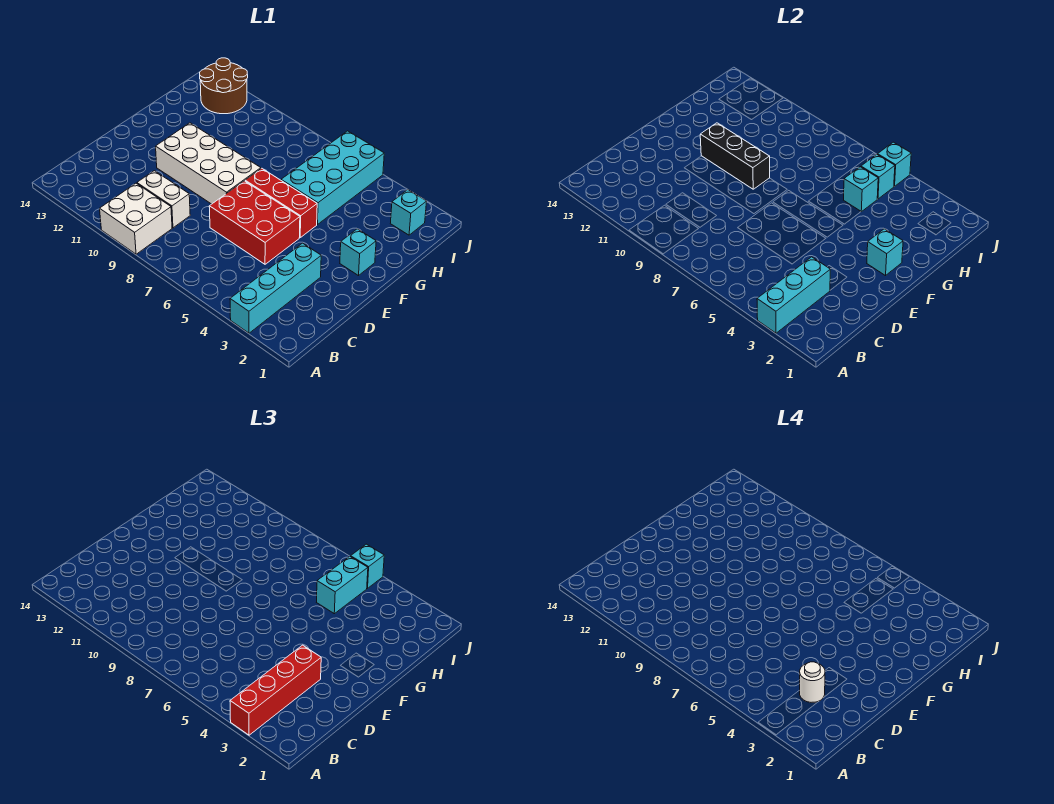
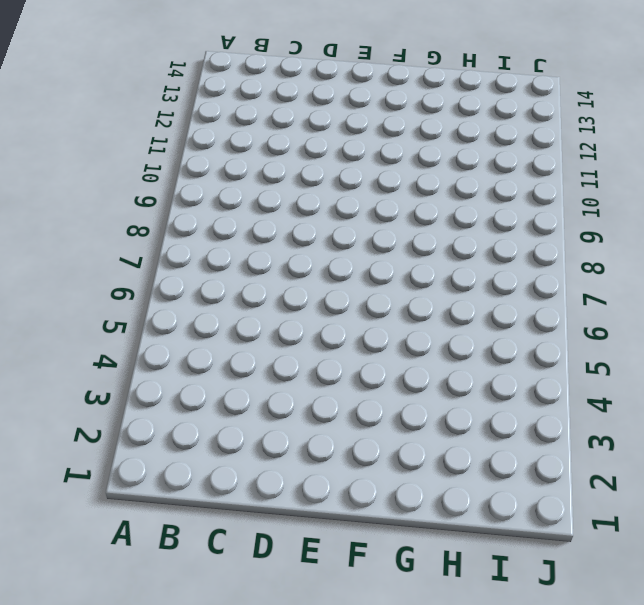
none -> cyan 1x4 brick [230,243,321,333]
none -> white 2x2 brick [100,183,172,254]
none -> white 1x2 brick [137,171,190,228]

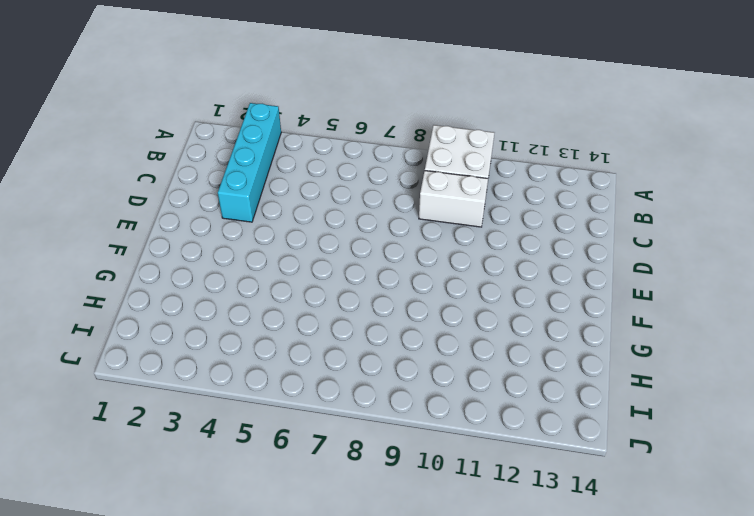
none -> red 2x3 brick [209,181,300,264]
none -> white 2x4 brick [156,123,261,204]
none -> cyan 1x1 brick [340,229,376,276]

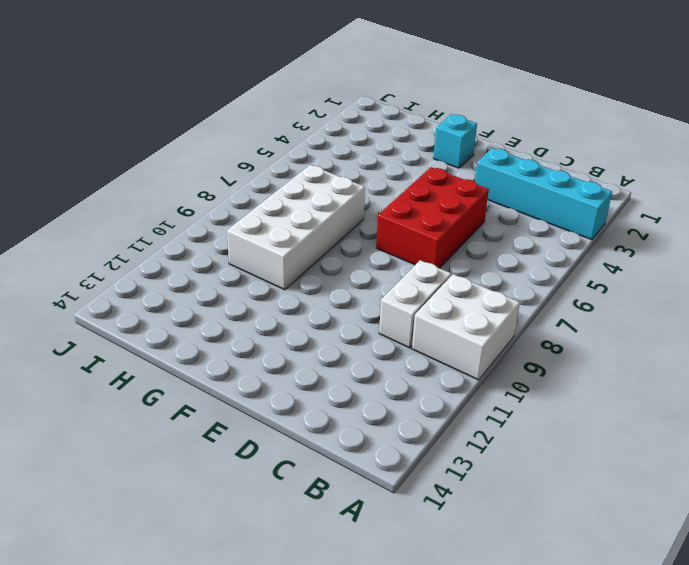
white 2x4 brick [227,165,365,290] -> white 2x4 brick moved to [156,123,261,204]
none -> red 1x3 brick [245,168,317,237]
none -> cyan 2x4 brick [281,131,384,225]
none -> cyan 1x1 brick [390,190,427,235]

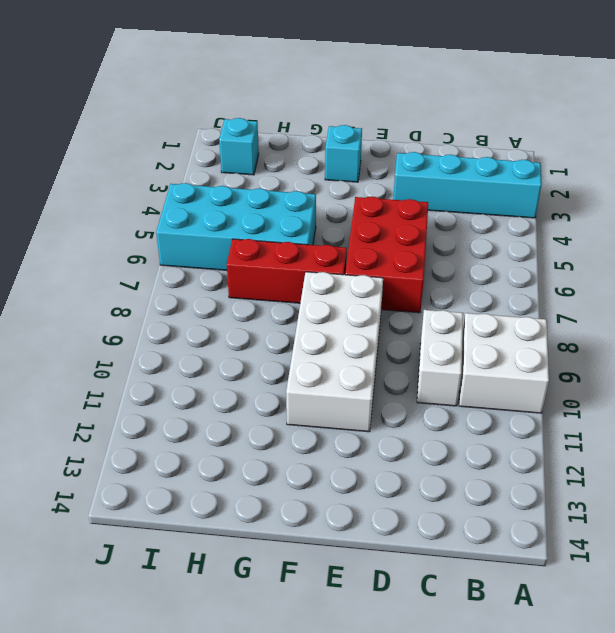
red 1x3 brick [227,239,347,303] -> red 1x3 brick turned to [245,168,317,237]
none -> brown 2x2 round brick [200,58,248,114]
none -> cyan 1x3 brick [757,257,830,333]
none -> cyan 1x1 brick [867,229,903,276]

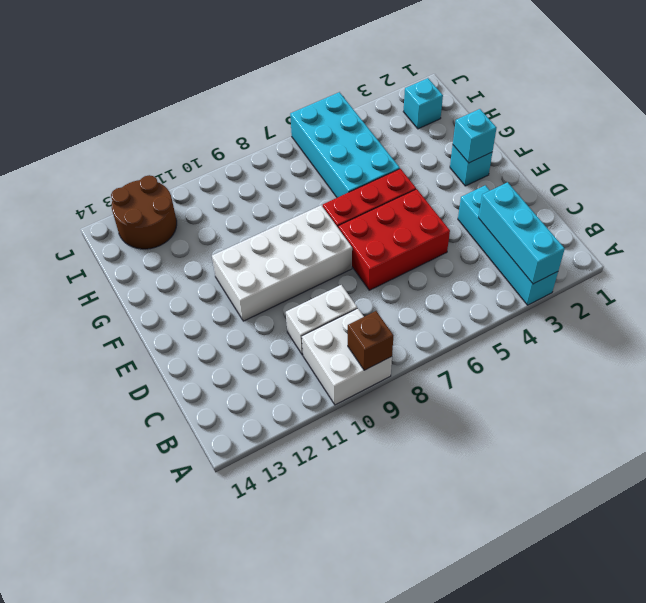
brown 1x1 brick [348,311,393,370] -> none
none -> black 1x3 brick [700,123,770,189]
none -> cyan 1x1 brick [844,167,878,212]
none -> cyan 1x1 brick [861,154,895,199]

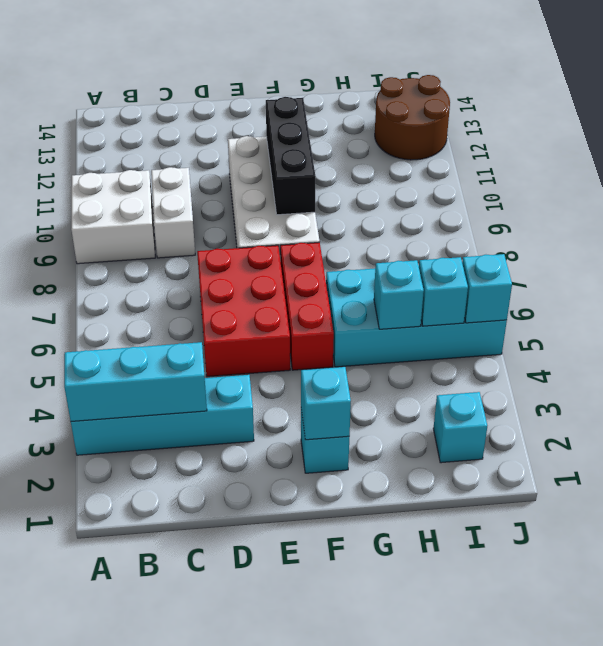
none -> red 1x4 brick [230,645,321,735]
none -> cyan 1x2 brick [317,557,368,614]
none -> cyan 1x1 brick [351,544,384,588]

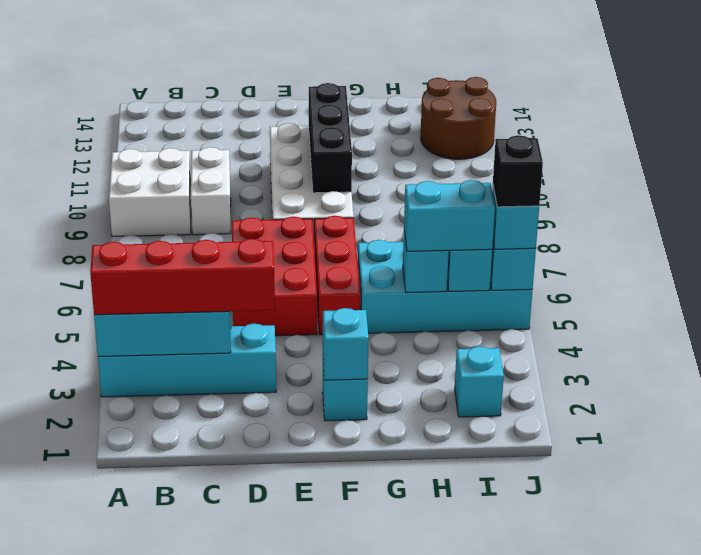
black 1x1 brick [493,135,543,207] -> none
none -> white 1x1 round brick [800,662,825,702]

